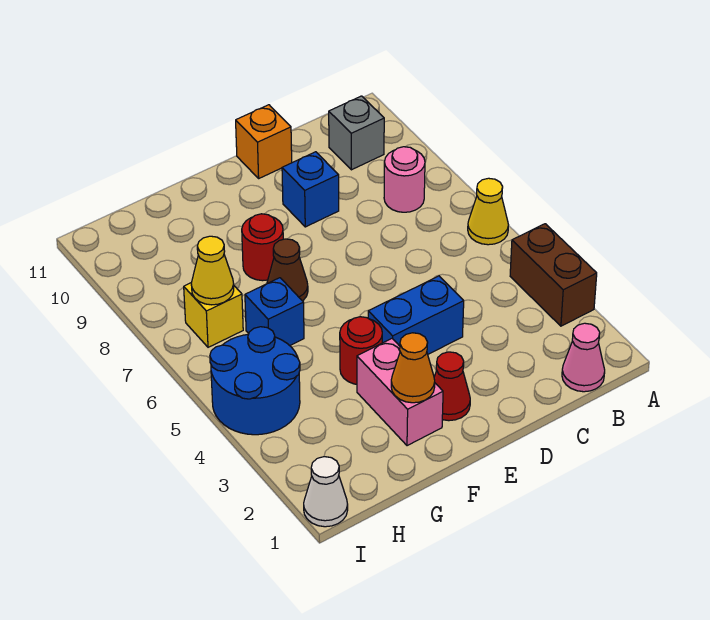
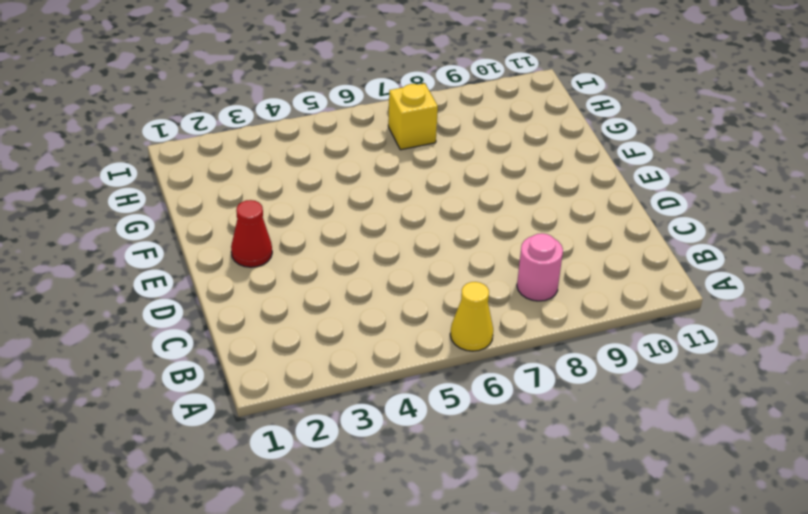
none -> brown 1x2 brick [510,224,597,326]
none -> pink 1x1 cone [562,323,605,392]
none -> grey 1x1 brick [329,96,384,170]

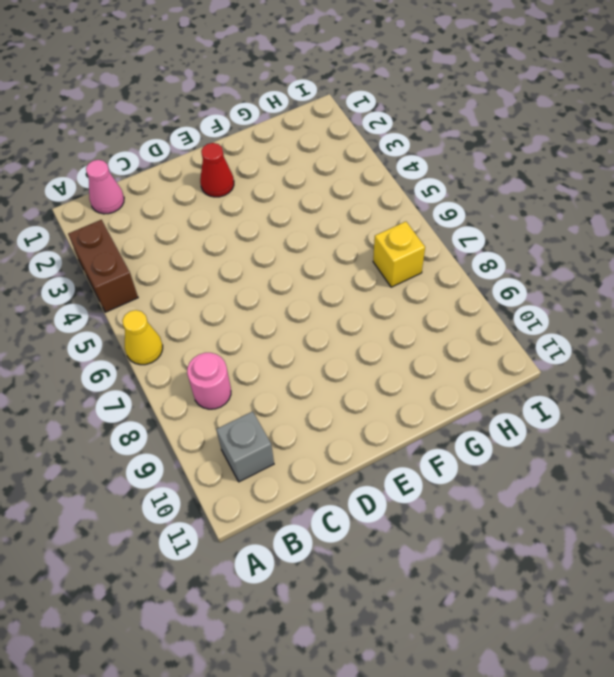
none -> blue 1x2 brick [368,276,464,354]
none -> blue 1x1 brick [282,152,339,227]
none -> orange 1x1 brick [236,105,292,178]

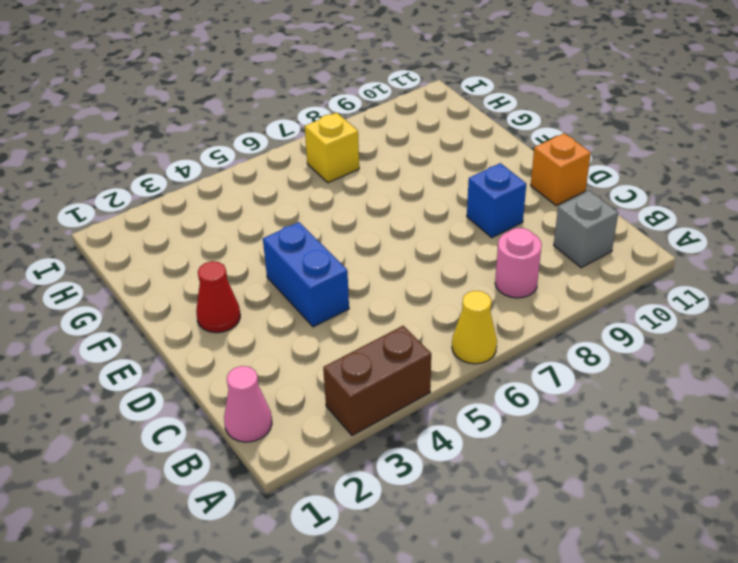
none -> pink 1x2 brick [357,339,443,446]
none -> red 1x1 round brick [340,317,382,384]
none -> brown 1x1 cone [267,239,308,301]

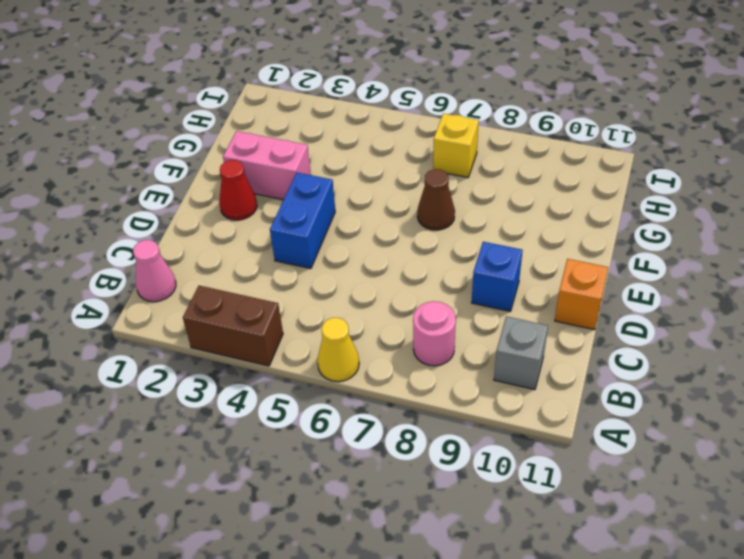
none -> red 1x1 round brick [340,317,382,384]
none -> red 1x1 round brick [242,214,283,281]
none -> blue 1x1 brick [245,278,304,346]

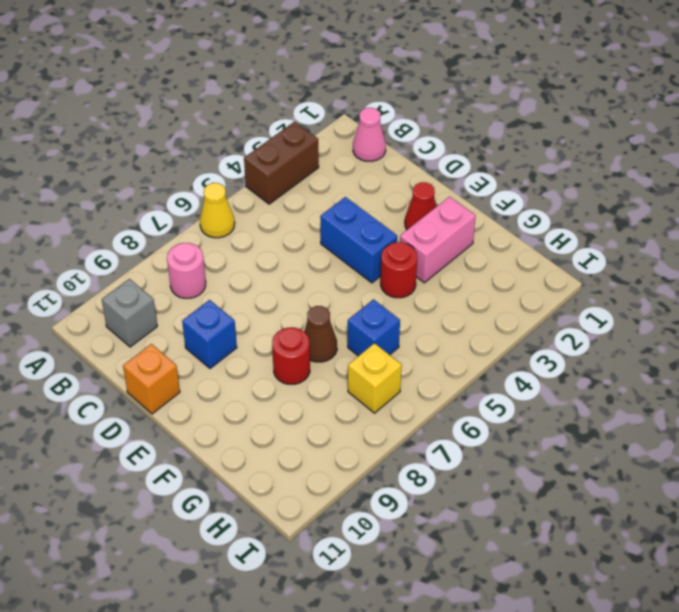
none -> blue 2x2 round brick [210,327,300,435]
none -> white 1x1 cone [304,457,348,527]
none -> orange 1x1 cone [391,333,435,403]

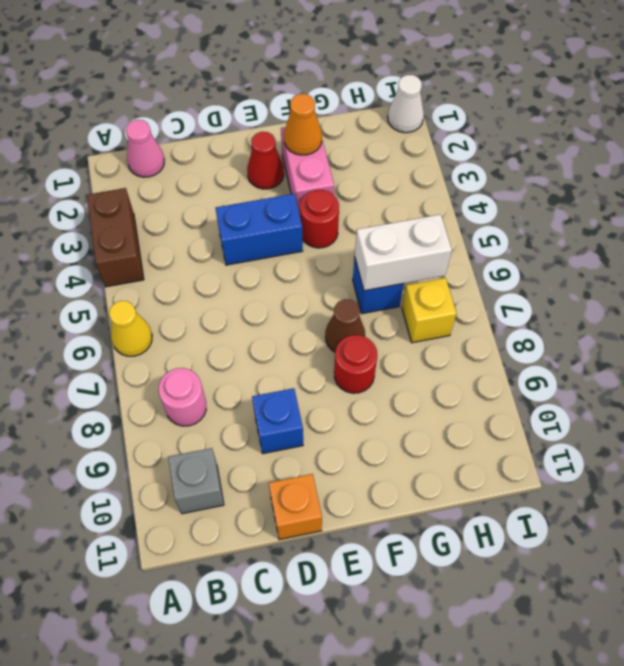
white 1x2 brick [355,214,452,291] -> none
none -> blue 2x2 round brick [210,327,300,435]
none -> yellow 1x1 cone [191,236,234,305]

